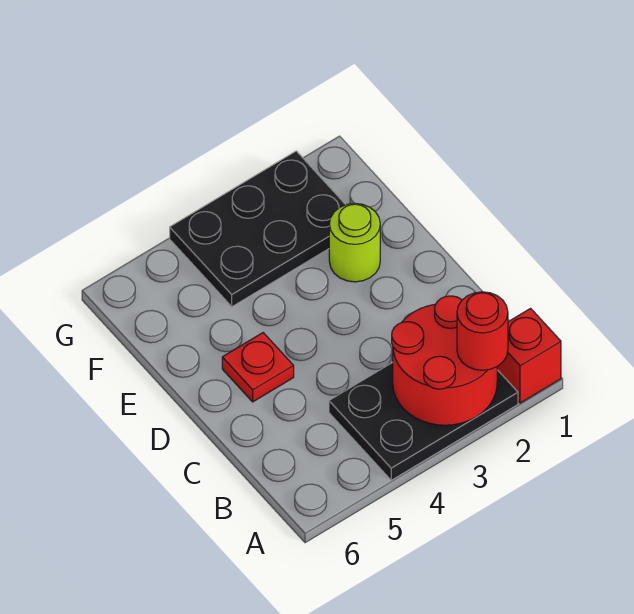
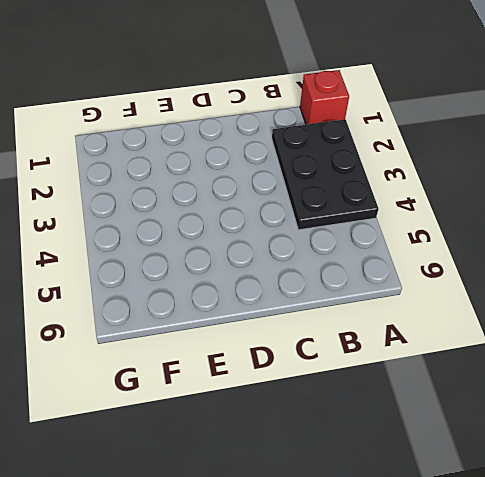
none -> red 1x1 plate [222,333,294,402]
none -> lime 1x1 round brick [329,203,380,282]

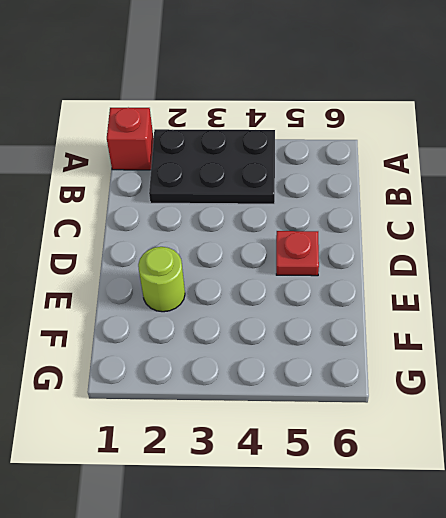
none -> black 2x3 plate [170,151,346,307]
none -> red 2x2 round brick [392,296,497,425]

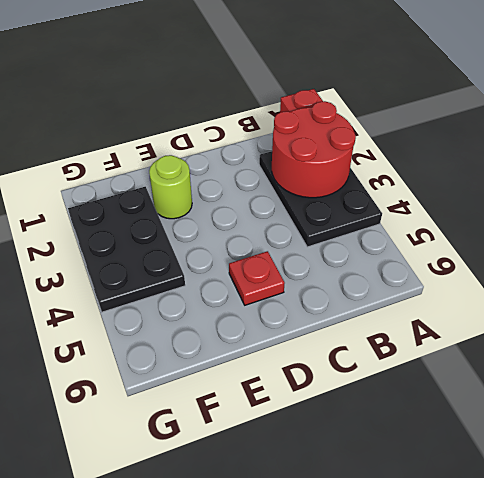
none -> red 1x1 round brick [457,292,508,370]

